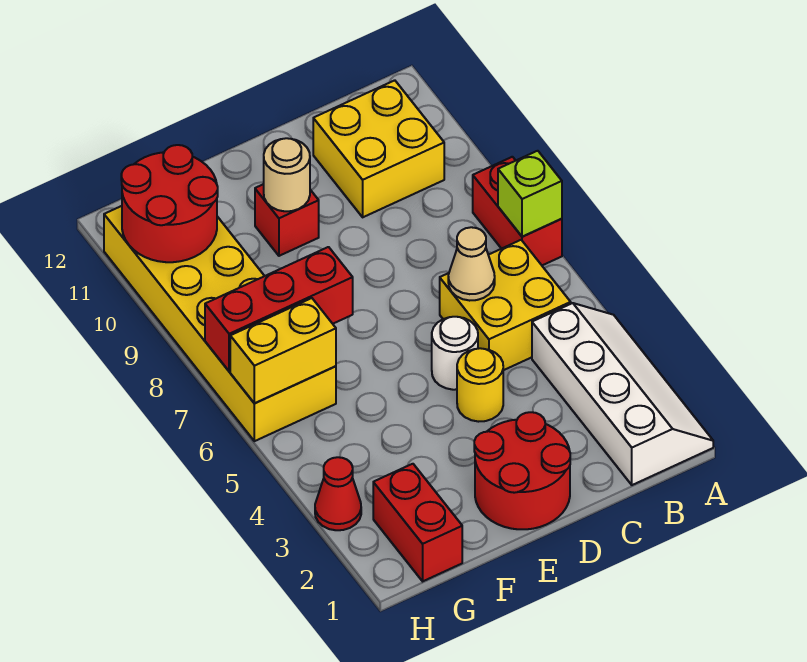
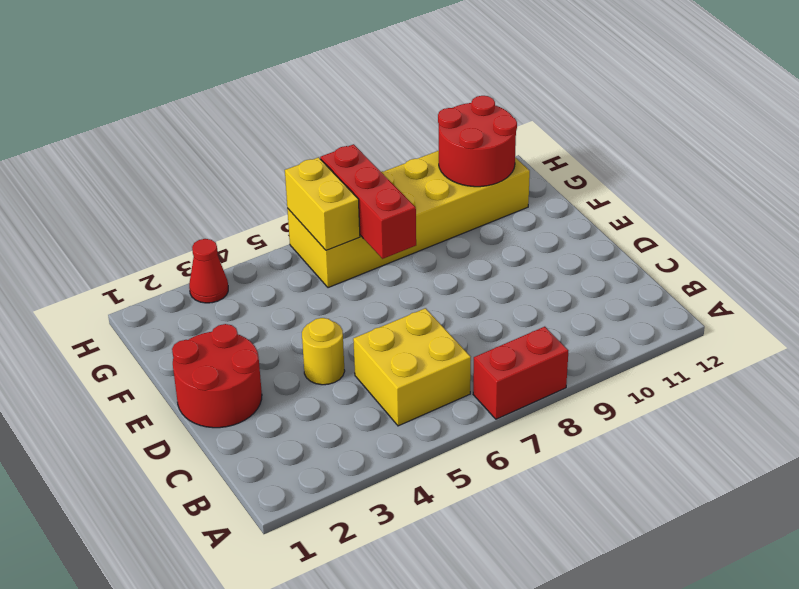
none -> white 2x4 slope [532,303,713,485]
none -> yellow 2x2 brick [313,80,444,217]
none -> white 1x1 round brick [432,317,478,390]

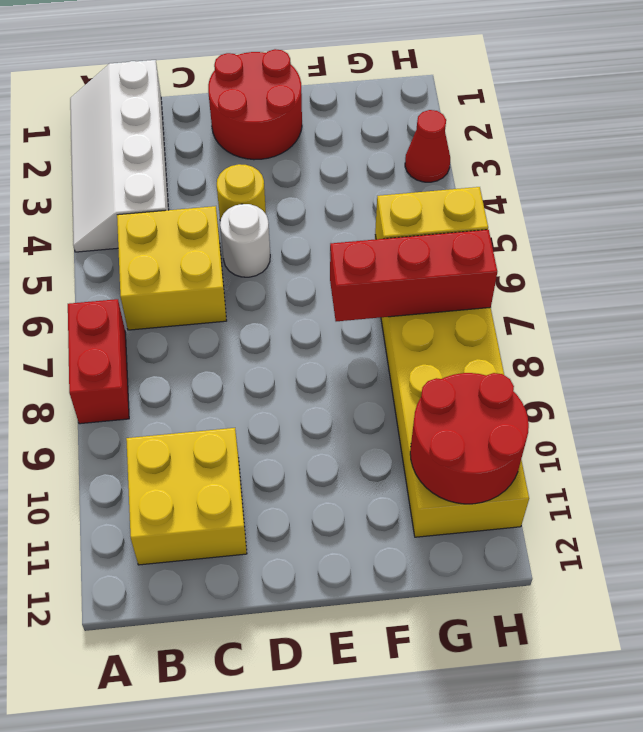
none -> red 1x1 brick [255,184,319,256]
none -> red 1x2 brick [373,464,462,581]
none -> lime 1x1 brick [498,151,562,237]

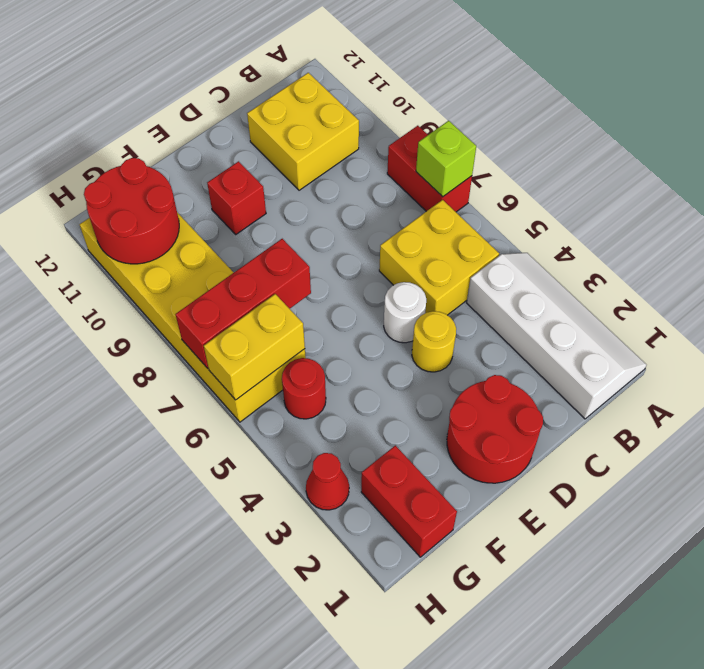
red 1x1 round brick [282,358,326,419] -> none
none -> tan 1x1 cone [448,227,495,301]
none -> tan 1x1 round brick [264,138,310,211]

